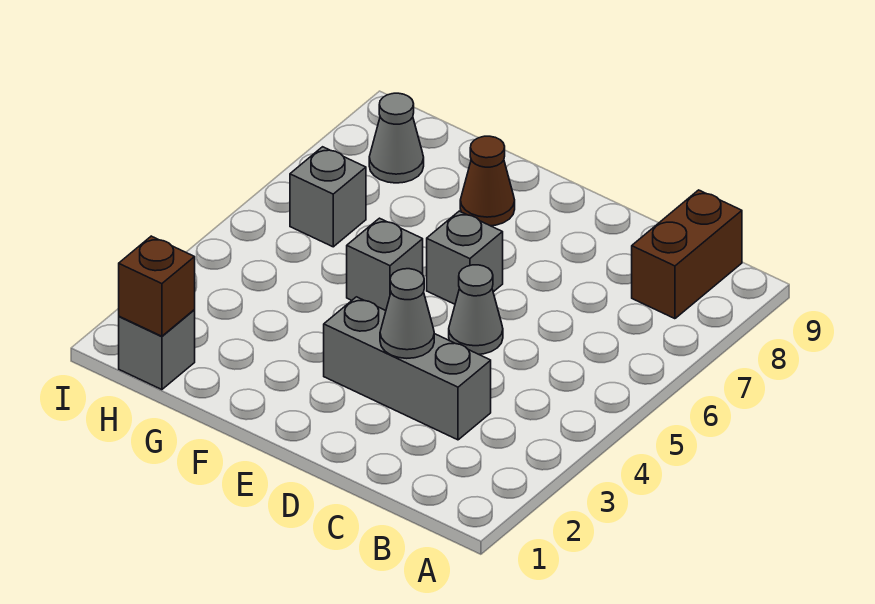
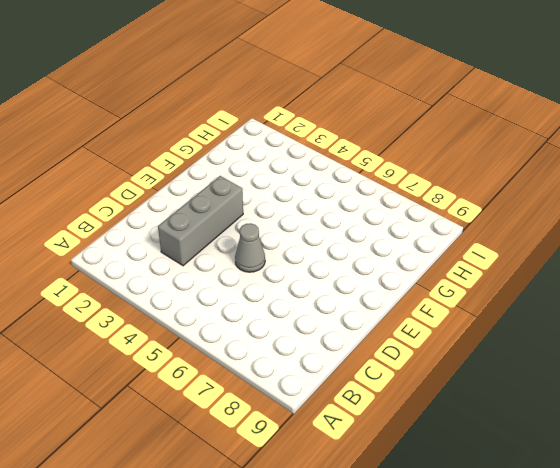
none -> brown 1x2 brick [632,190,742,319]
none -> grey 1x1 brick [427,211,503,304]

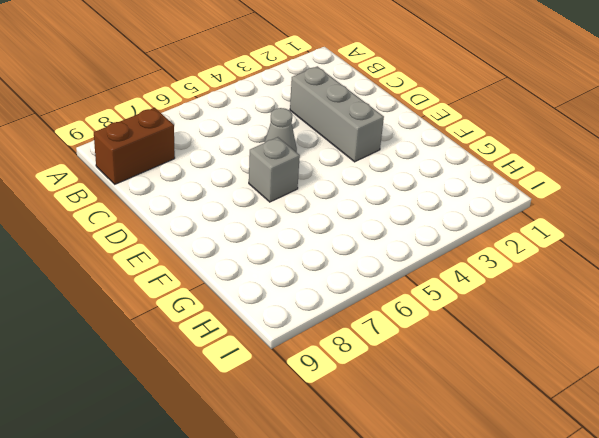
none -> grey 1x1 brick [347,218,423,310]
none -> brown 1x1 cone [460,136,515,226]

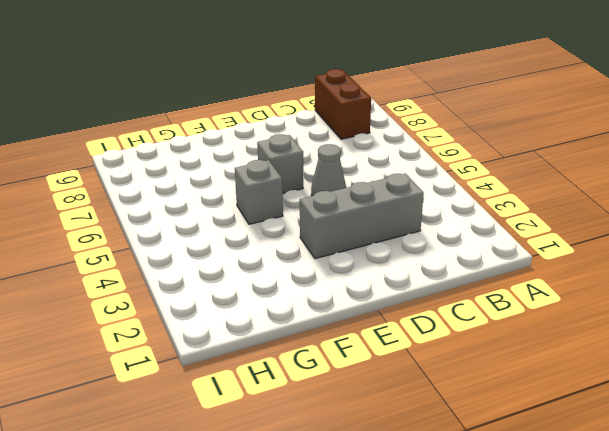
none -> brown 1x1 cone [460,136,515,226]
none -> grey 1x1 brick [119,310,195,390]

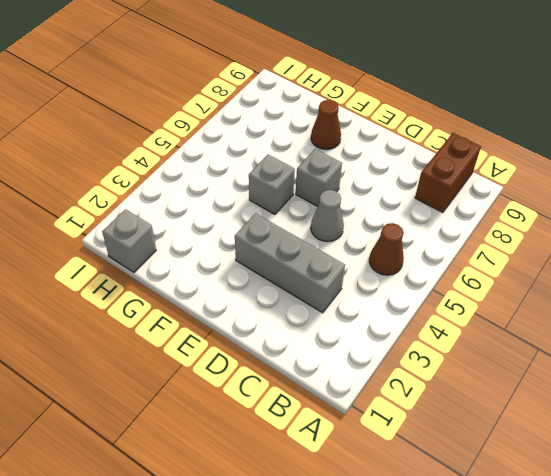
brown 1x1 cone [369,223,404,275] -> none
none -> grey 1x1 brick [290,147,366,247]
none -> grey 1x1 cone [369,93,424,183]

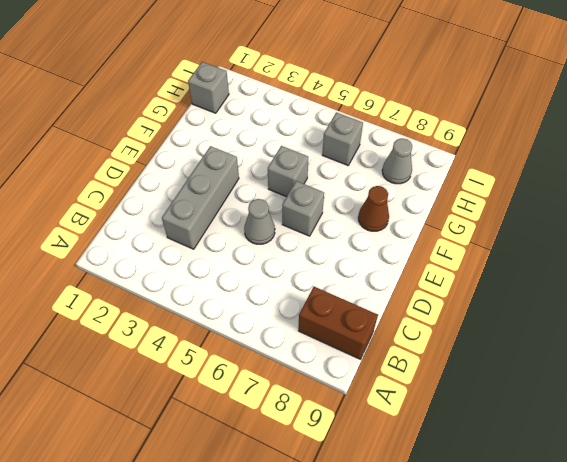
none -> grey 1x1 cone [380,269,434,358]
none -> brown 1x1 brick [119,236,195,336]

